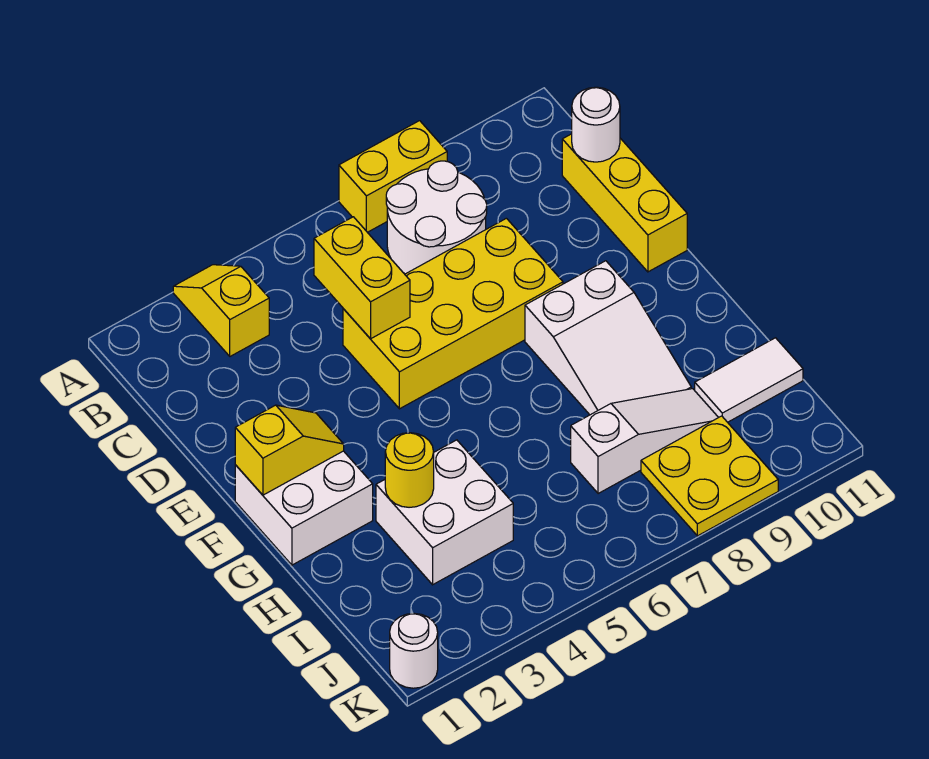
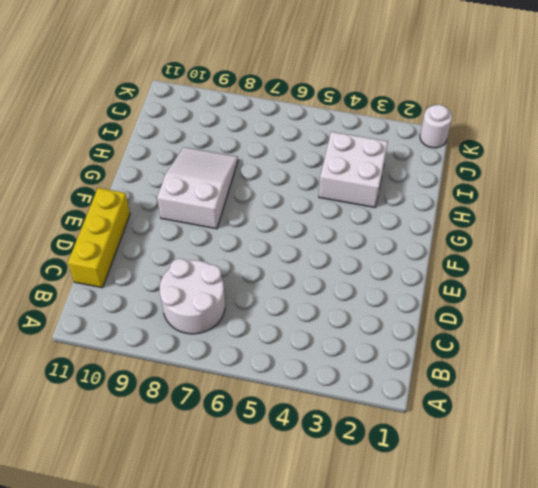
none -> yellow 1x2 slope [173,265,269,356]
none -> yellow 1x2 brick [339,121,447,232]
none -> yellow 2x4 brick [343,218,563,409]

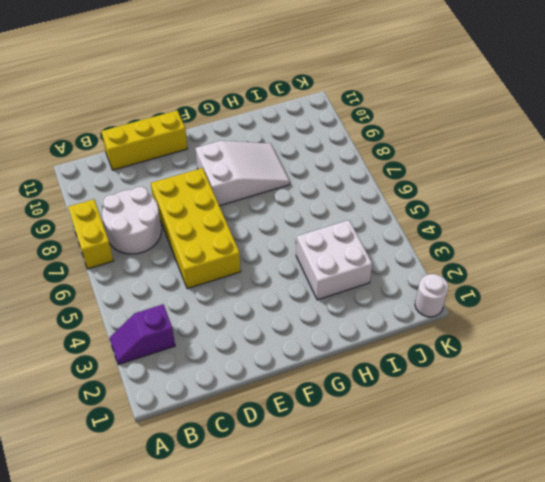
purple 1x2 slope [110,304,175,365] -> yellow 1x2 slope [173,265,269,356]
none -> white 2x2 brick [235,451,373,565]
none -> white 1x3 slope [571,389,718,494]
none -> white 1x2 tile [695,338,803,422]

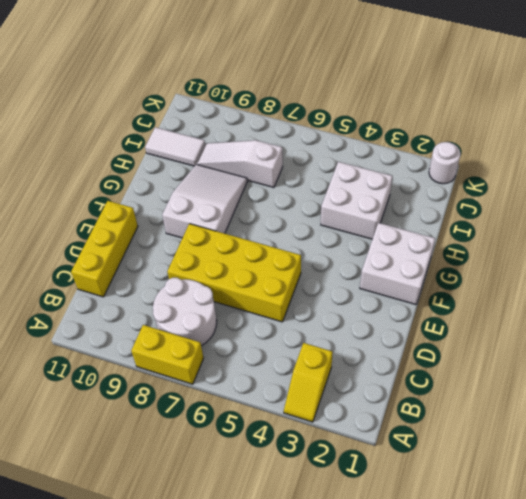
none -> yellow 2x2 plate [641,416,778,536]
none -> yellow 1x2 brick [314,217,410,339]
none -> white 1x1 round brick [572,87,620,162]

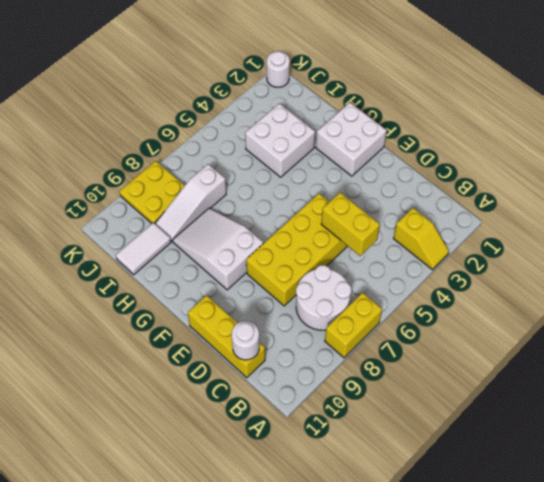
none -> yellow 1x2 slope [235,405,344,495]
none -> yellow 1x1 round brick [385,433,434,507]

